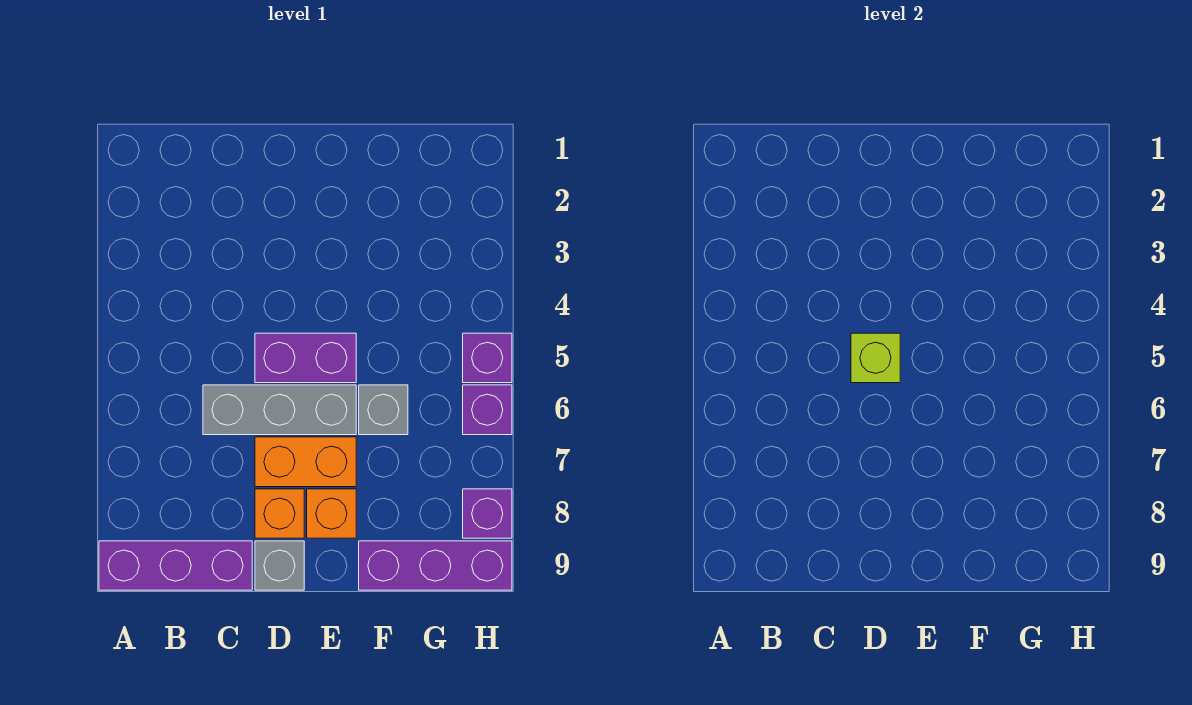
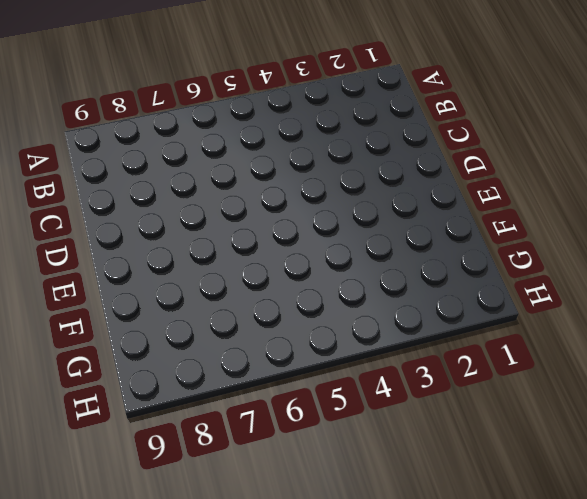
none -> purple 1x3 brick [99,541,252,590]
none -> grey 1x3 brick [203,385,356,435]
none -> purple 1x2 brick [255,333,356,383]

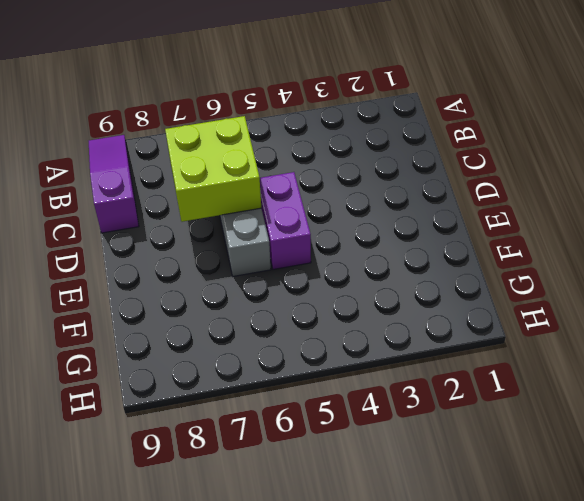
purple 1x3 slope [89,135,139,233] -> purple 1x3 brick [99,541,252,590]
lime 2x2 brick [165,116,261,222] -> none
none -> orange 1x2 brick [255,437,356,487]
none -> orange 1x1 brick [255,489,304,538]
none -> grey 1x1 brick [255,541,304,590]

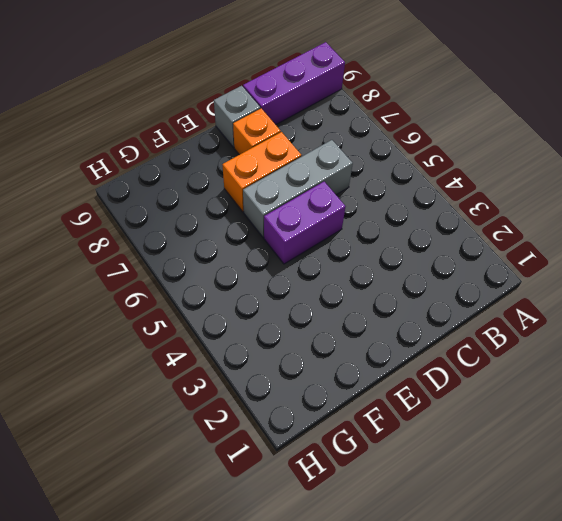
none -> orange 1x1 brick [307,489,356,538]
none -> grey 1x1 brick [359,385,408,435]
none -> purple 1x3 brick [359,541,512,590]

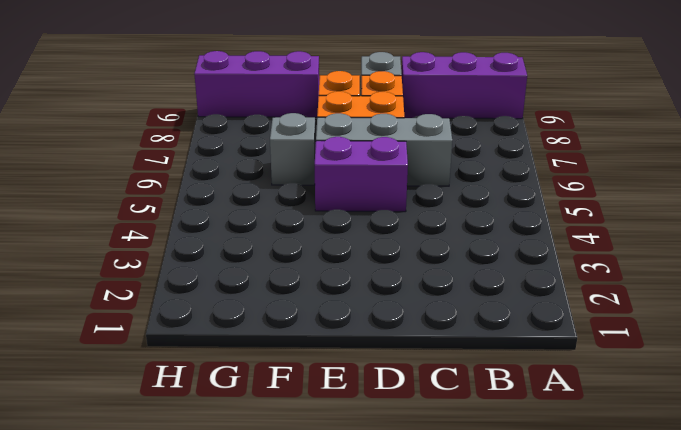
none -> purple 1x1 brick [463,333,512,383]
none -> purple 1x1 brick [463,385,512,435]
none -> purple 1x1 brick [463,489,512,538]

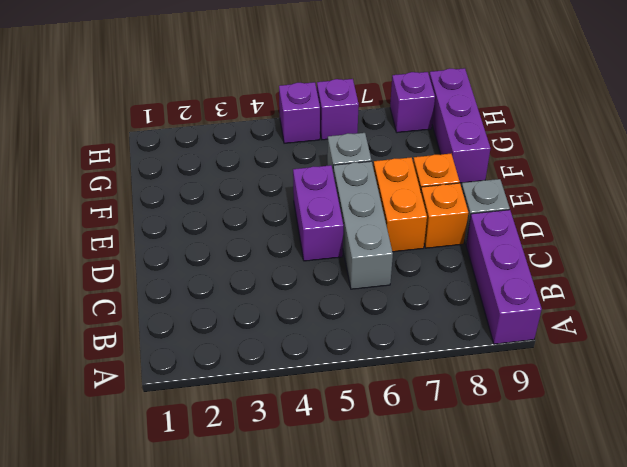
none -> lime 1x1 brick [851,333,900,383]

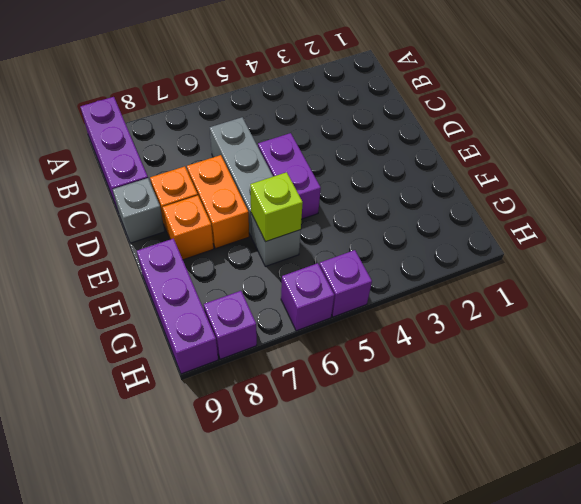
lime 1x1 brick [250,172,303,242] -> lime 1x1 brick moved to [851,333,900,383]

